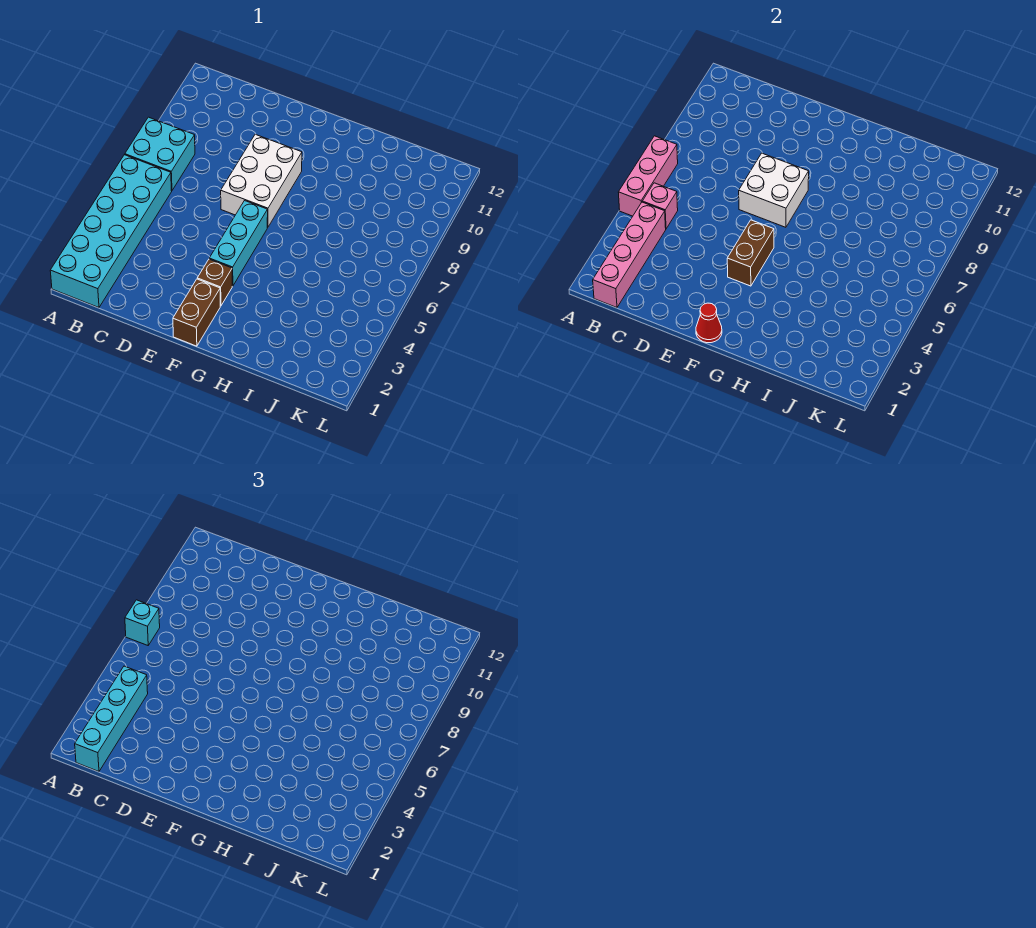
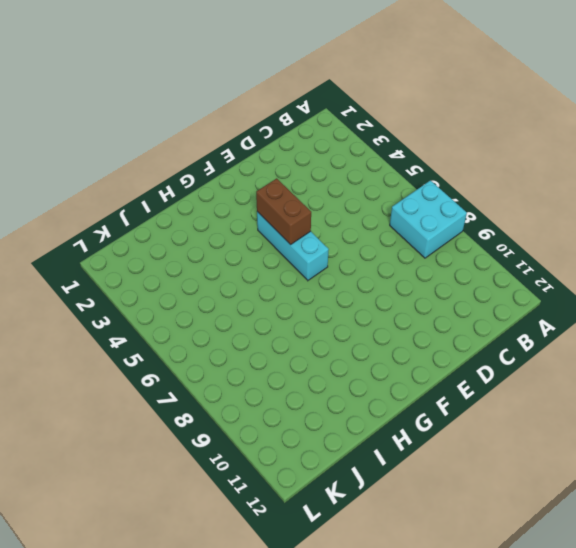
none -> cyan 2x6 brick [50,155,172,308]
none -> white 2x3 brick [221,134,302,227]
none -> brown 1x2 brick [173,279,220,346]

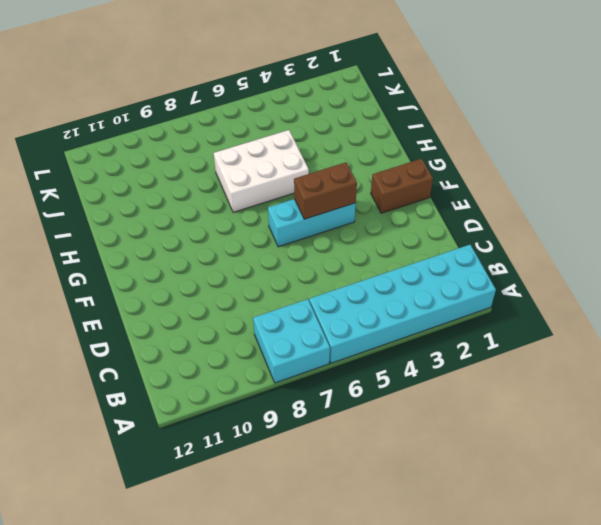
white 2x3 brick [214,130,309,212] -> white 2x3 brick moved to [221,134,302,227]
none -> brown 1x1 brick [197,259,232,306]
none -> pink 1x3 brick [618,136,678,216]
none -> pink 1x4 brick [593,202,666,308]

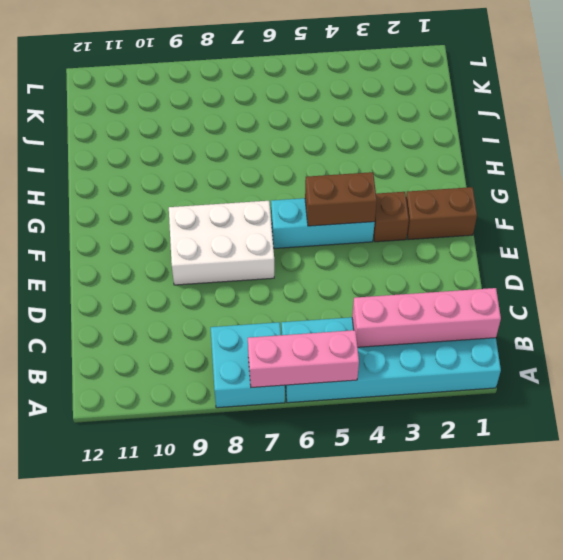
none -> pink 1x1 brick [642,183,678,229]
none -> white 2x2 brick [739,153,809,227]
none -> red 1x1 cone [696,303,722,343]

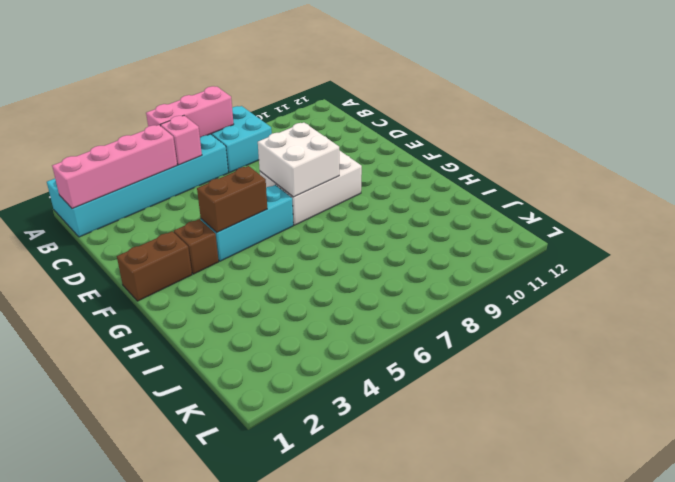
none -> red 1x1 cone [696,303,722,343]
none -> cyan 1x1 brick [125,600,160,645]
none -> cyan 1x4 brick [75,666,148,772]

